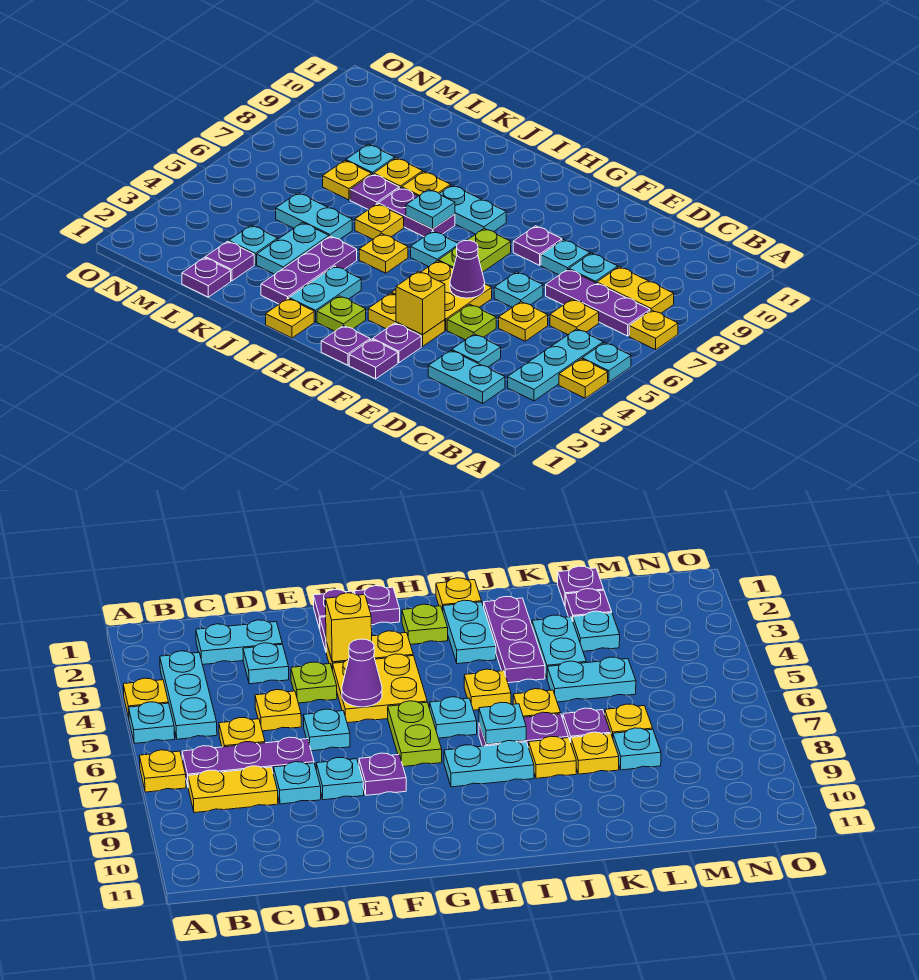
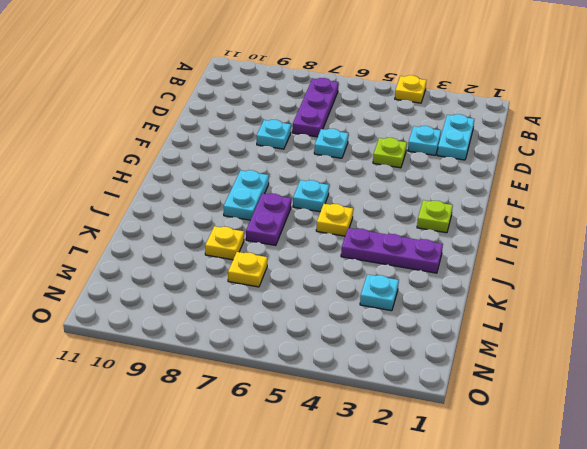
none -> cyan 1x1 plate [582,343,631,382]
none -> yellow 1x1 plate [629,310,678,350]
none -> cyan 1x3 plate [508,329,603,401]
none -> yellow 1x2 plate [597,267,674,313]

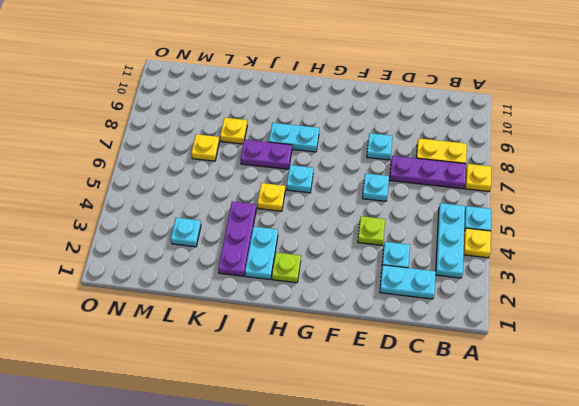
none -> yellow 1x1 plate [550,299,599,334]
none -> yellow 1x1 plate [499,302,548,341]
none -> cyan 1x1 plate [569,253,618,283]
none -> purple 1x1 plate [349,339,398,379]

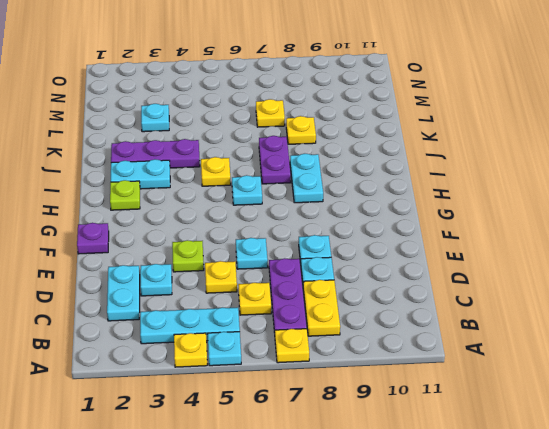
none -> purple 1x1 plate [373,323,421,363]
none -> yellow 1x2 plate [368,293,445,346]
none -> yellow 2x2 plate [392,261,492,330]
none -> purple 1x1 plate [513,226,562,265]

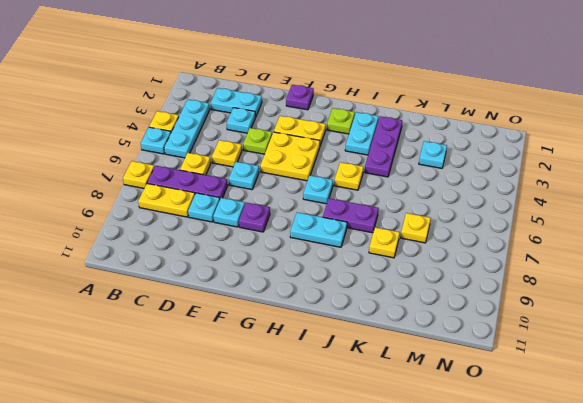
none -> purple 1x1 plate [373,323,421,363]
none -> purple 1x1 plate [321,326,370,365]
none -> lime 1x2 plate [438,228,511,272]
none -> yellow 1x1 plate [266,299,314,338]

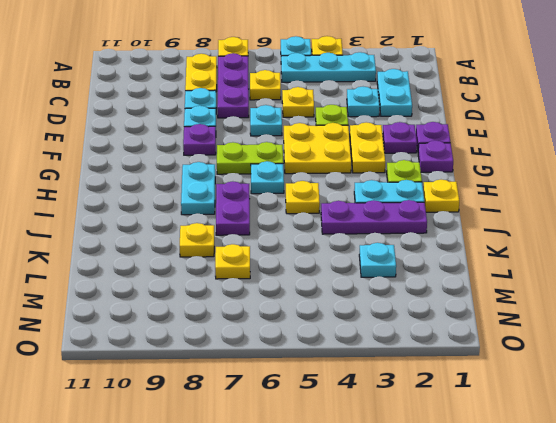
none -> yellow 1x1 plate [355,204,404,239]
none -> yellow 1x1 plate [402,172,451,196]
none -> cyan 1x2 plate [257,223,329,274]
none -> cyan 1x2 plate [276,193,352,239]

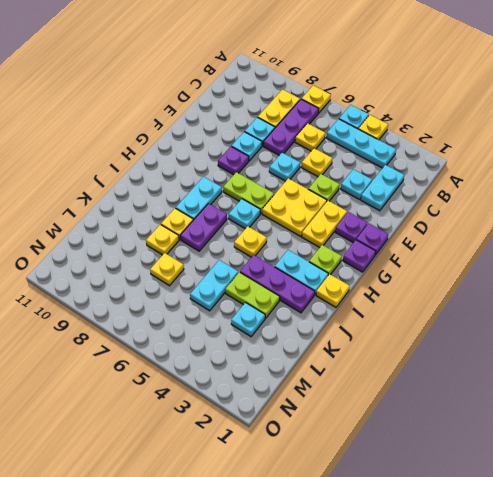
lime 1x2 plate [225,272,280,318] -> cyan 1x2 plate [257,223,329,274]
none -> yellow 1x1 plate [355,204,404,239]
none -> purple 1x1 plate [350,174,399,210]
none -> purple 1x1 plate [182,258,231,297]
none -> purple 1x1 plate [205,241,254,281]

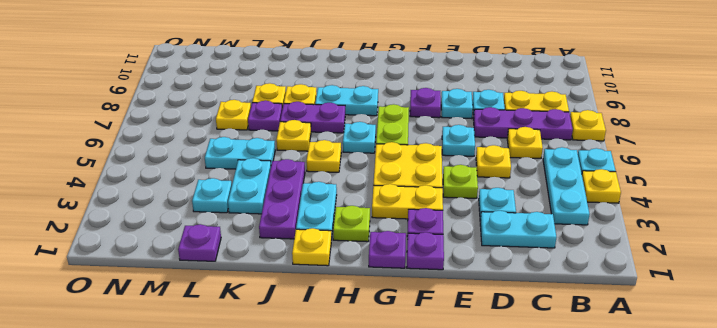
none -> purple 1x1 plate [205,241,254,281]
none -> cyan 1x1 plate [346,144,395,175]
none -> yellow 1x1 brick [396,271,445,335]
none -> purple 1x1 cone [450,240,485,298]

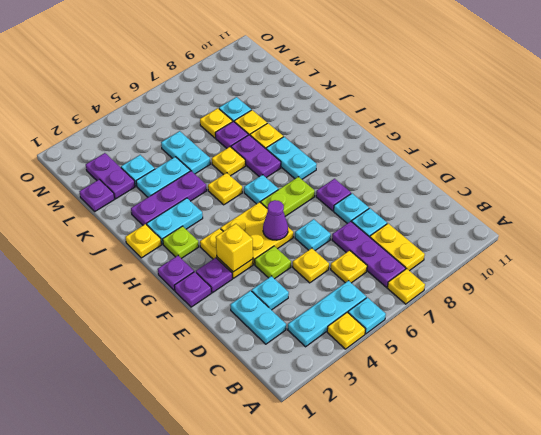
purple 1x2 plate [86,153,135,199] -> purple 1x1 plate [205,241,254,281]
none -> cyan 1x1 plate [406,189,455,229]

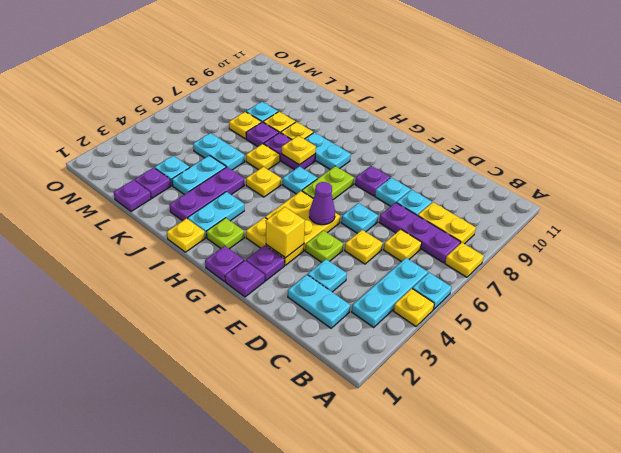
yellow 1x1 plate [282,136,316,165] -> cyan 1x1 plate [406,189,455,229]

